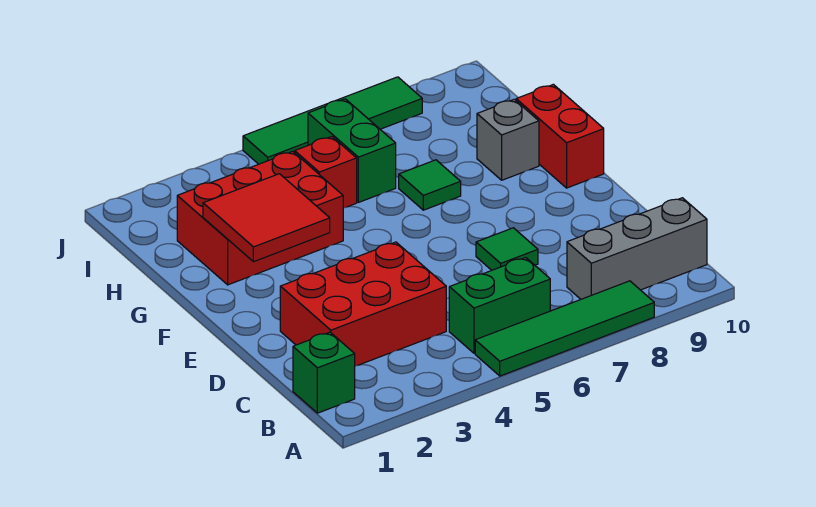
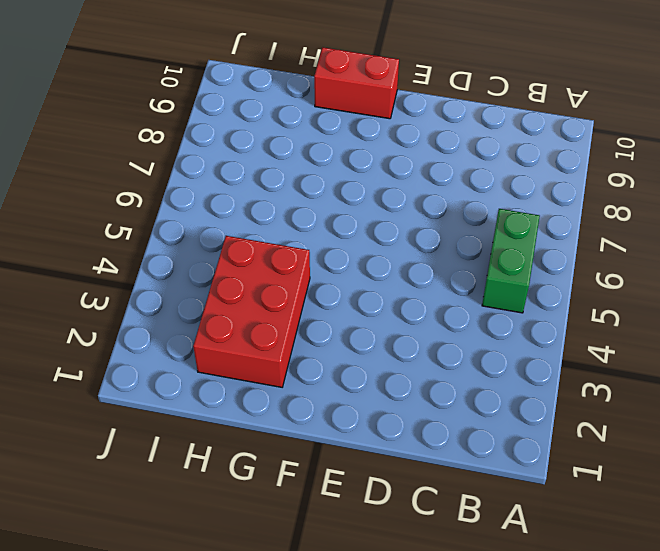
none -> green 1x4 tile [475,281,654,376]
none -> green 1x1 brick [293,332,355,413]
none -> grey 1x3 brick [567,198,707,299]

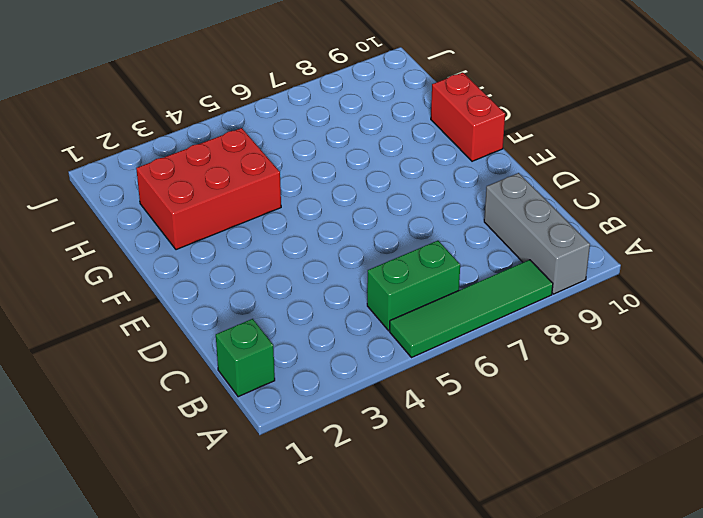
grey 1x3 brick [484,173,590,294] -> grey 1x3 brick turned to [567,198,707,299]
none -> red 2x3 brick [280,242,446,366]
none -> green 1x1 tile [476,228,538,270]
none -> green 1x1 tile [399,160,461,210]

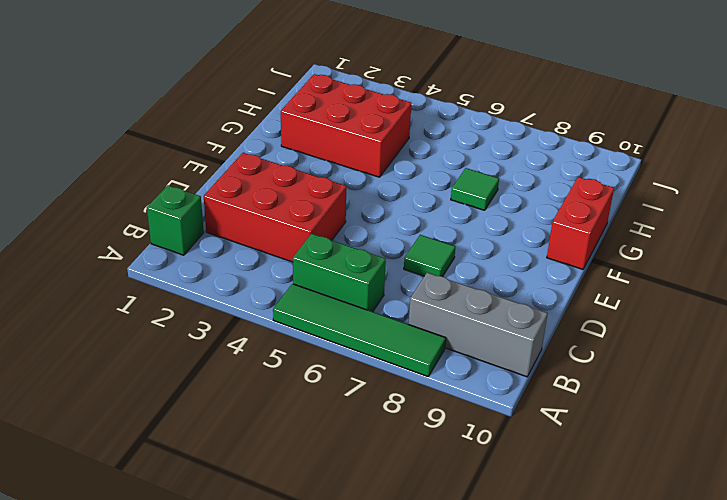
none -> grey 1x1 brick [477,99,539,180]
none -> red 1x1 brick [295,137,357,208]
none -> green 1x2 brick [308,99,396,202]

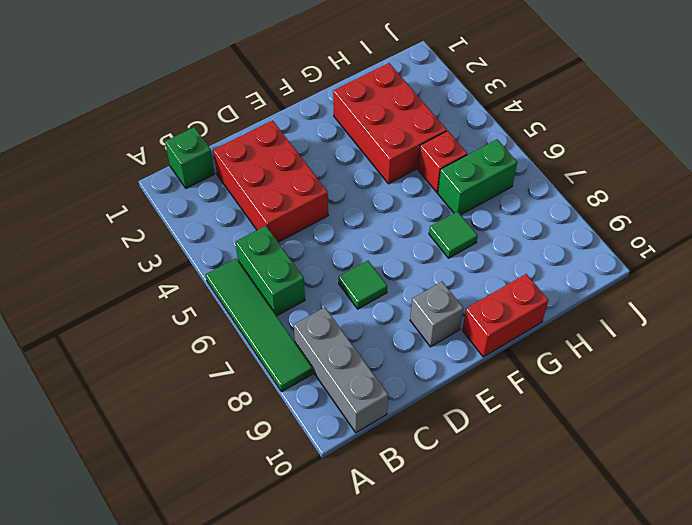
grey 1x1 brick [410,282,463,347] -> grey 1x1 brick moved to [477,99,539,180]
none -> green 1x4 tile [243,77,422,164]
none -> red 2x2 tile [203,174,330,262]

